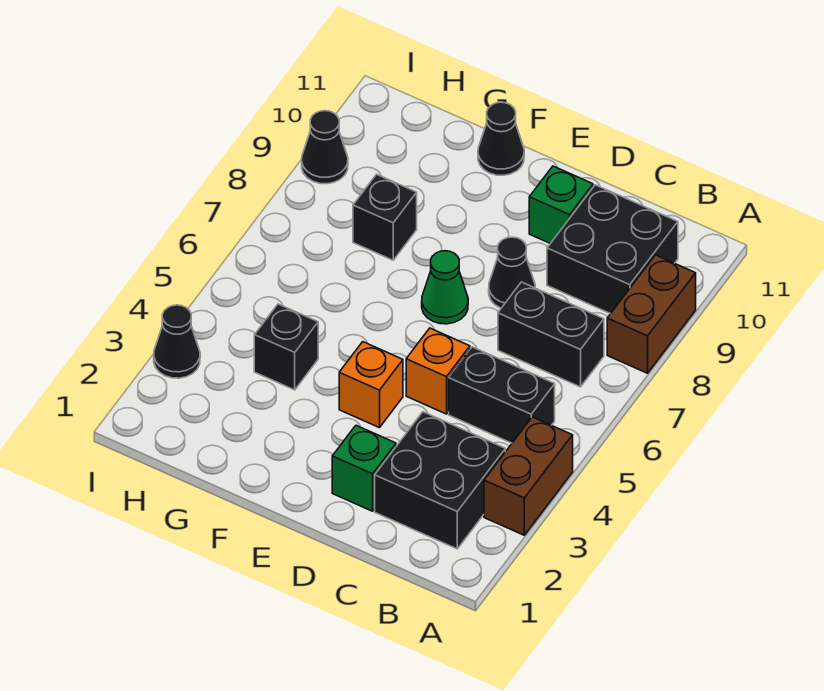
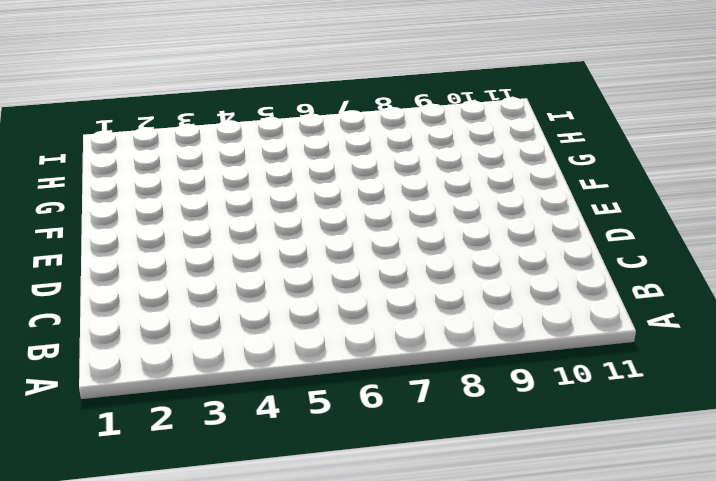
none -> brown 1x2 brick [484,417,573,535]
none -> brown 1x2 brick [607,255,696,373]
none -> black 2x2 brick [375,412,505,549]

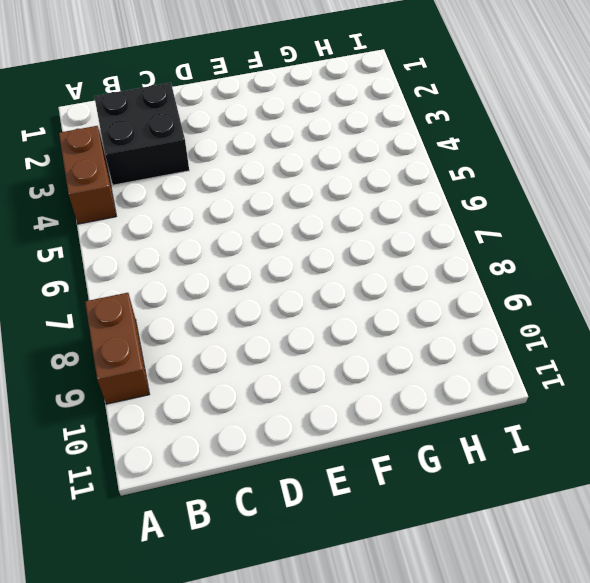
none -> black 1x2 brick [449,347,555,443]
none -> black 1x2 brick [498,282,604,387]
none -> black 2x2 brick [547,185,678,314]

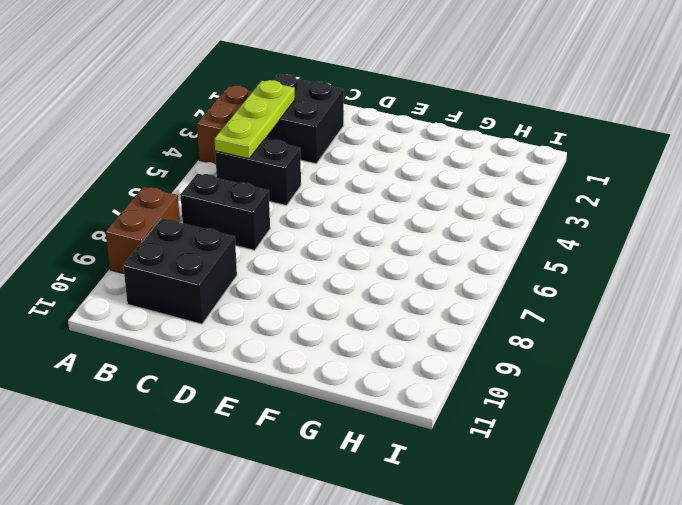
lime 1x3 plate [214,80,295,159] -> none
none -> green 1x1 brick [332,425,396,511]
none -> orange 1x1 brick [406,328,470,414]
none -> black 1x1 cone [489,237,535,308]

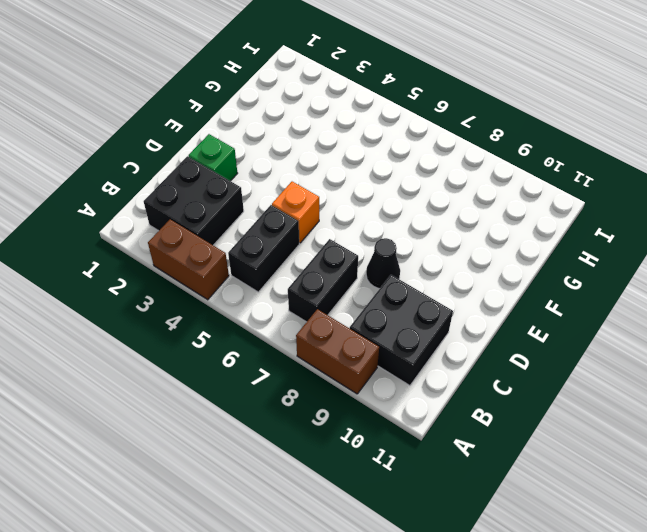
none -> green 1x1 brick [529,166,593,244]
none -> orange 1x1 brick [339,342,403,428]
none -> green 1x1 cone [422,251,468,324]

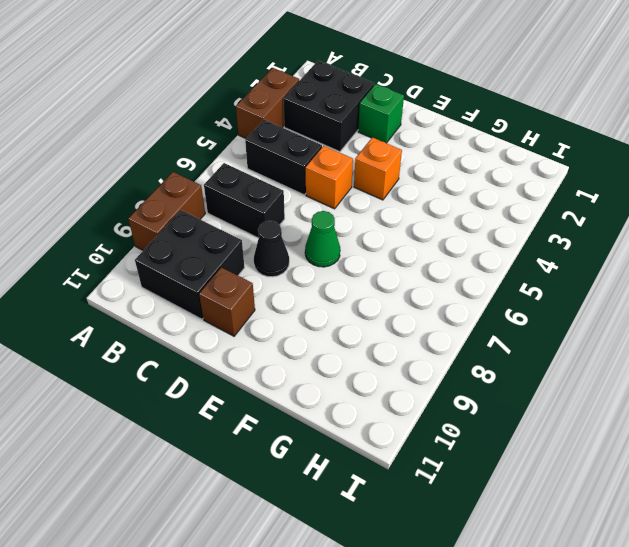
brown 1x1 brick [199,267,255,336] -> green 1x1 brick [529,166,593,244]
none -> black 1x1 cone [478,102,524,175]
none -> black 1x1 brick [254,304,318,390]
none -> black 1x1 brick [353,174,417,260]

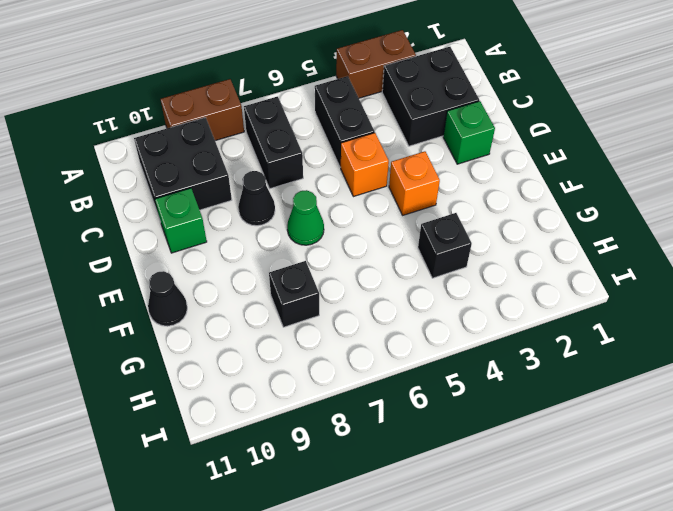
none -> black 1x1 cone [154,305,200,378]
none -> black 1x1 cone [302,111,348,184]

